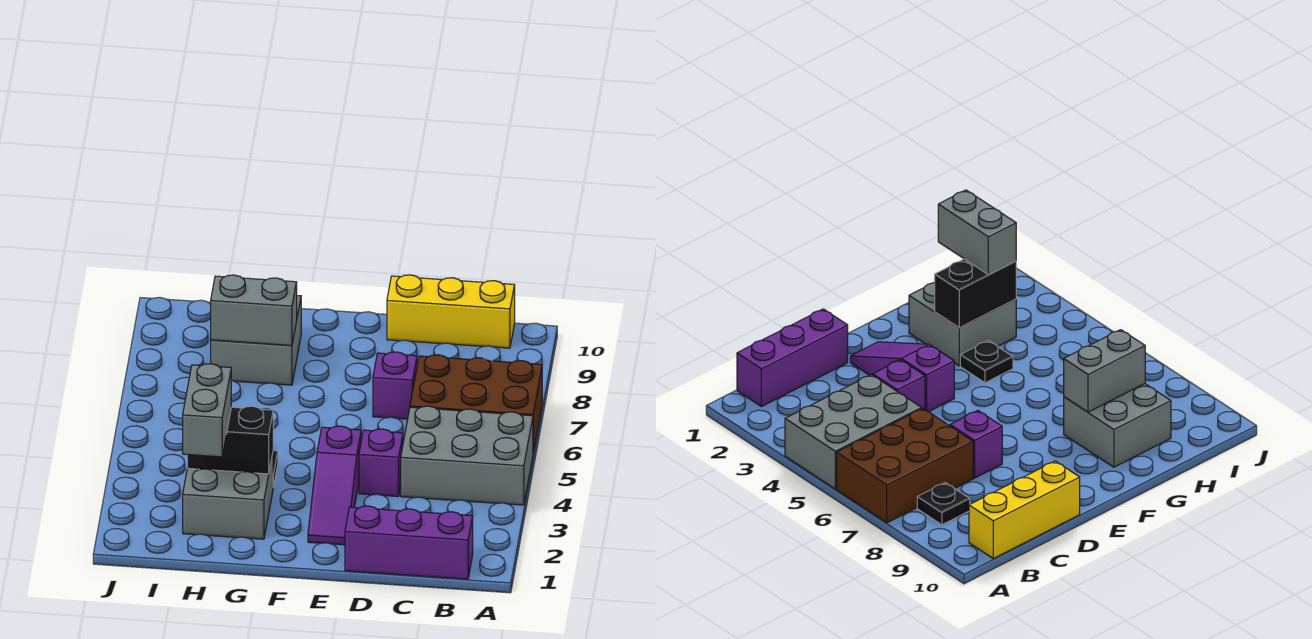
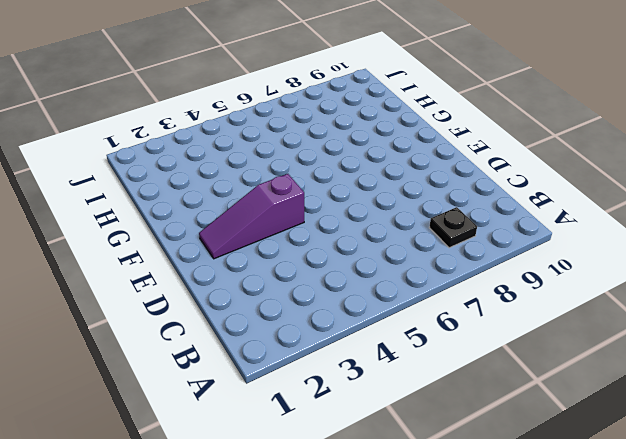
none -> grey 2x3 brick [401,406,533,505]
none -> brown 2x3 brick [410,355,542,452]
none -> purple 1x3 brick [345,506,473,579]

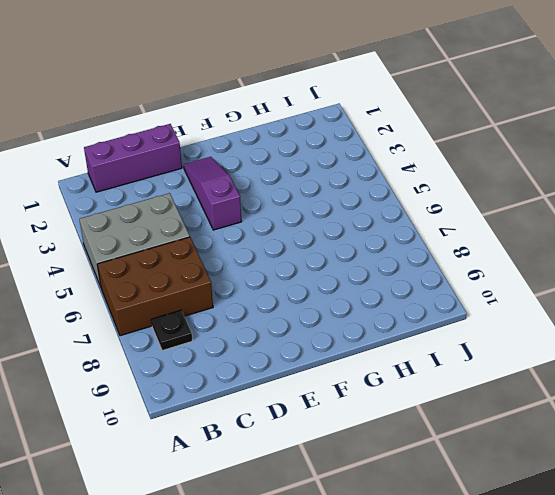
none -> yellow 1x3 brick [387,275,515,348]
none -> purple 1x1 brick [359,429,403,497]
none -> purple 1x1 brick [373,352,417,419]

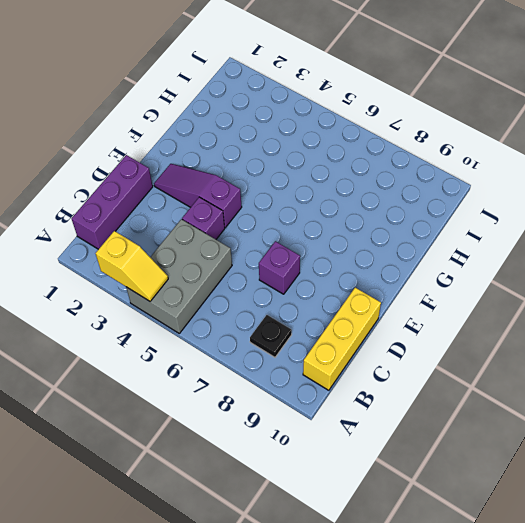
yellow 1x2 slope [96,231,168,301] -> none
none -> brown 2x3 brick [410,355,542,452]
none -> grey 2x2 brick [183,454,273,539]
none -> black 1x1 plate [960,341,1013,383]

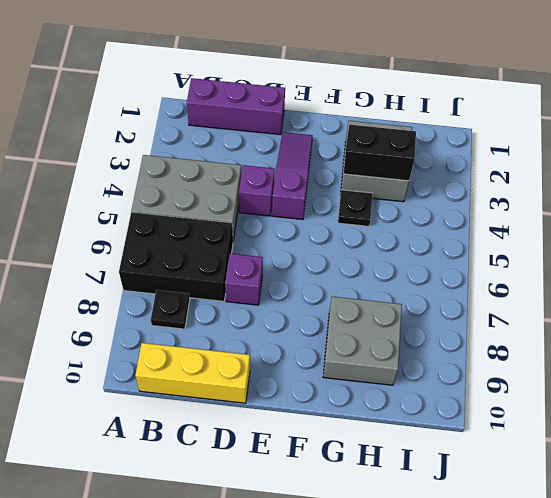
black 2x3 brick [119,212,233,301] -> brown 2x3 brick [410,355,542,452]
none -> grey 1x2 brick [211,275,297,345]
none -> grey 1x2 brick [183,364,231,457]

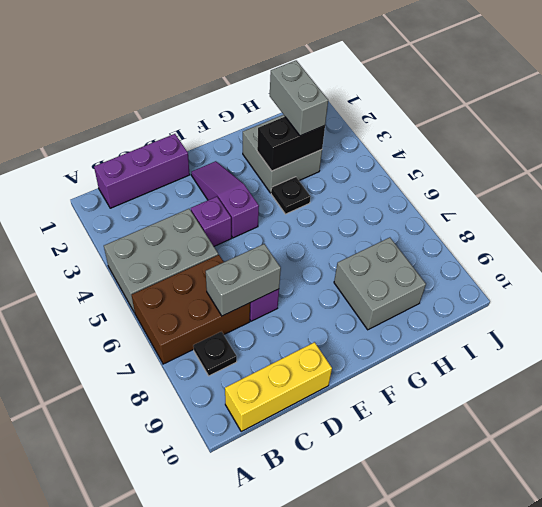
grey 1x2 brick [206,244,281,316] -> grey 1x2 brick moved to [211,275,297,345]

